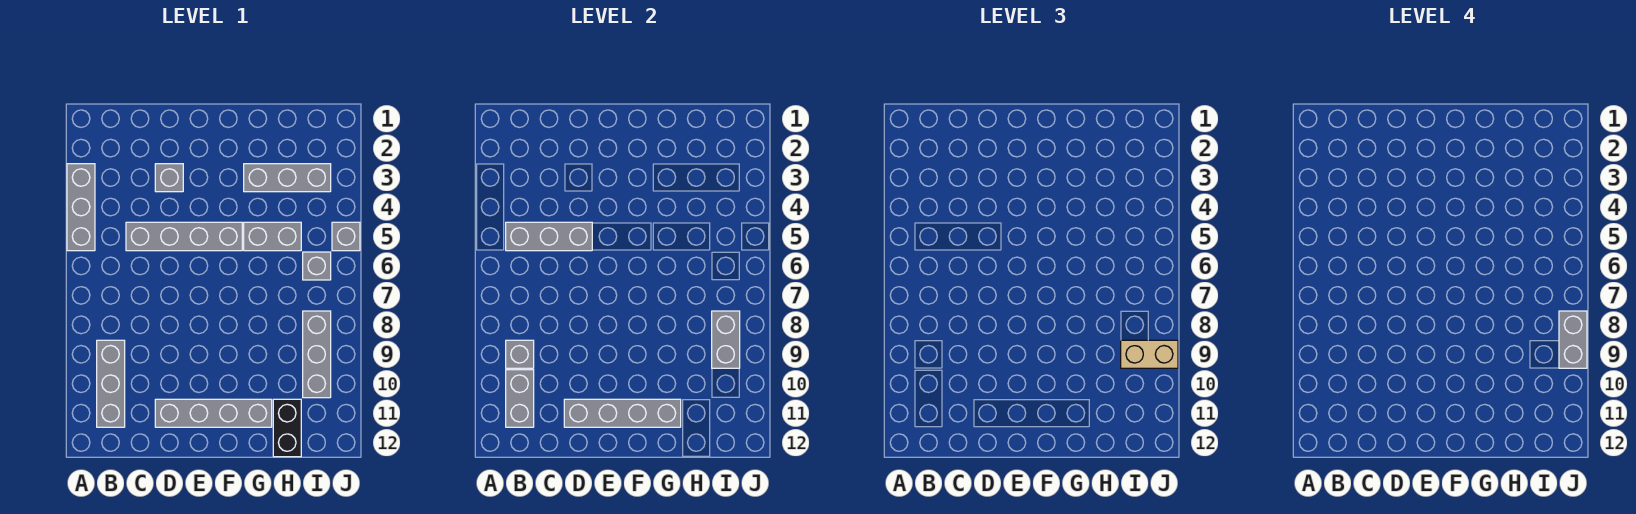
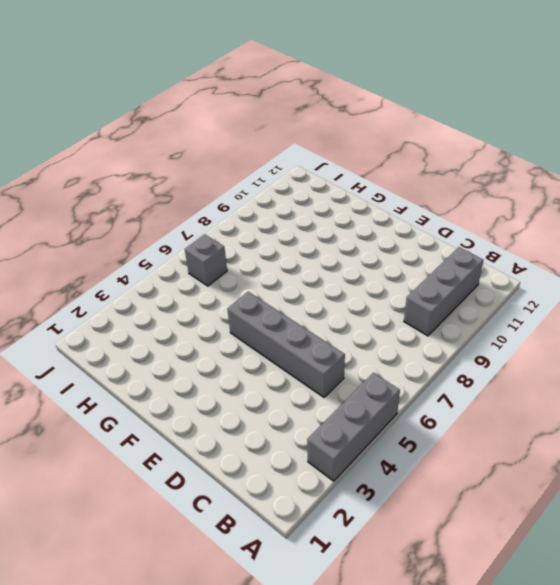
none -> grey 1x1 brick [155,164,183,192]
none -> grey 1x4 brick [155,399,272,427]
none -> grey 1x3 brick [244,164,331,192]

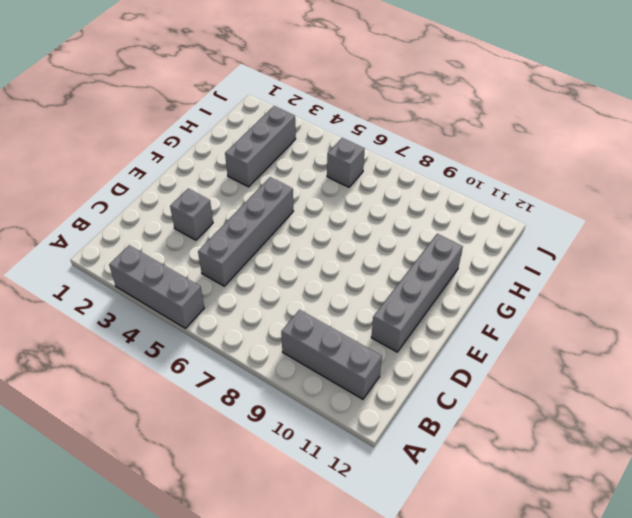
none -> grey 1x2 brick [244,222,301,251]
none -> black 1x2 brick [273,399,301,457]
none -> grey 1x3 brick [303,311,331,398]

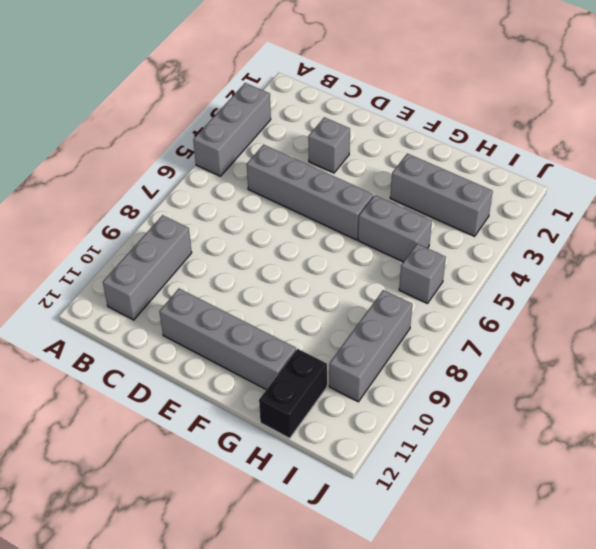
none -> grey 1x1 brick [332,222,360,251]
none -> grey 1x3 brick [506,222,592,251]
none -> grey 1x1 brick [506,340,534,368]

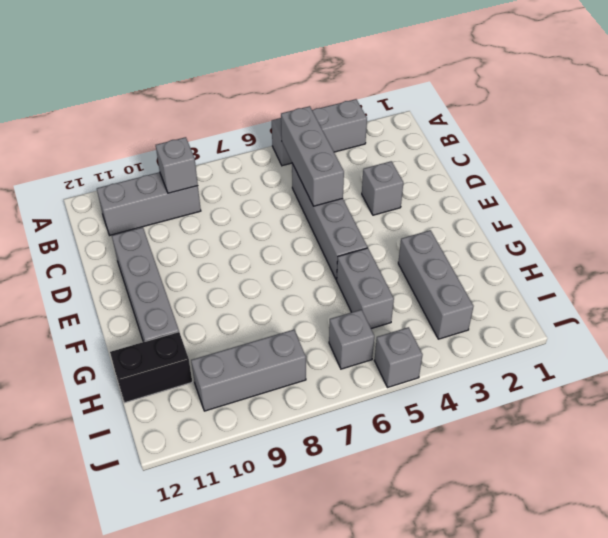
none -> grey 1x2 brick [506,370,534,427]
none -> grey 1x4 brick [564,399,681,427]
none -> grey 1x2 brick [712,311,740,368]

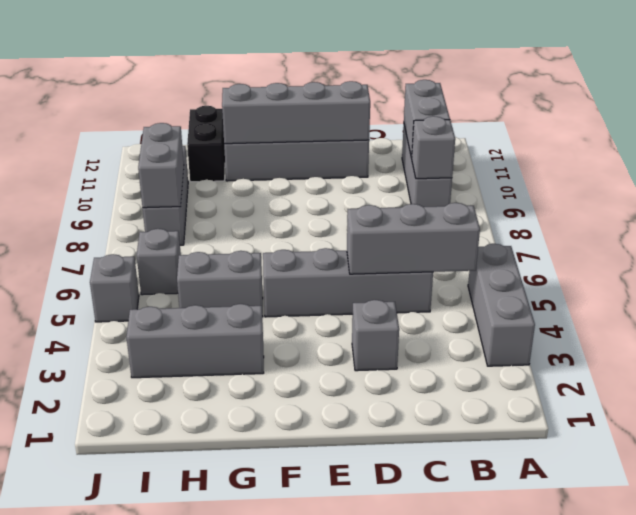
none -> tan 1x2 brick [1121,340,1178,368]
none -> grey 1x2 brick [1559,311,1587,368]

